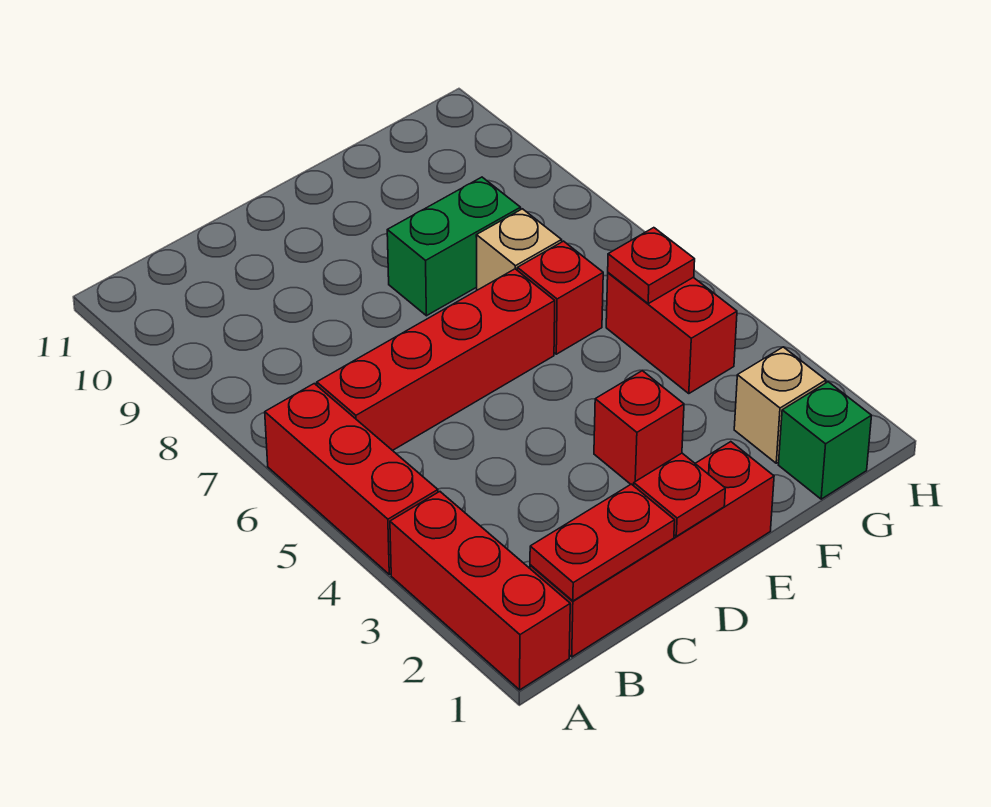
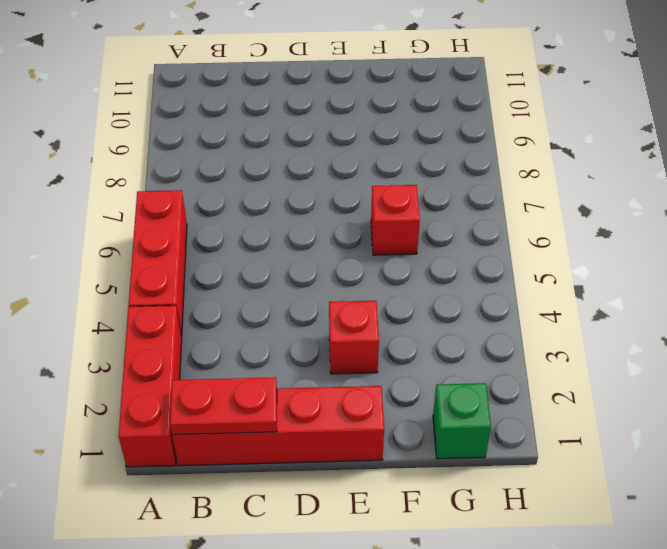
none -> red 1x4 brick [317,269,555,451]
none -> green 1x2 brick [387,177,521,316]
none -> tan 1x1 brick [476,209,562,290]

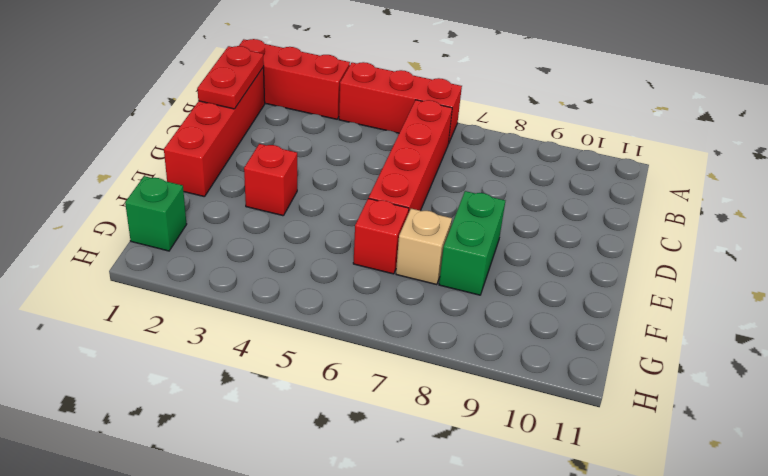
none -> tan 1x1 brick [734,347,826,463]
none -> red 1x2 brick [606,273,737,394]
none -> red 1x1 plate [634,453,725,536]

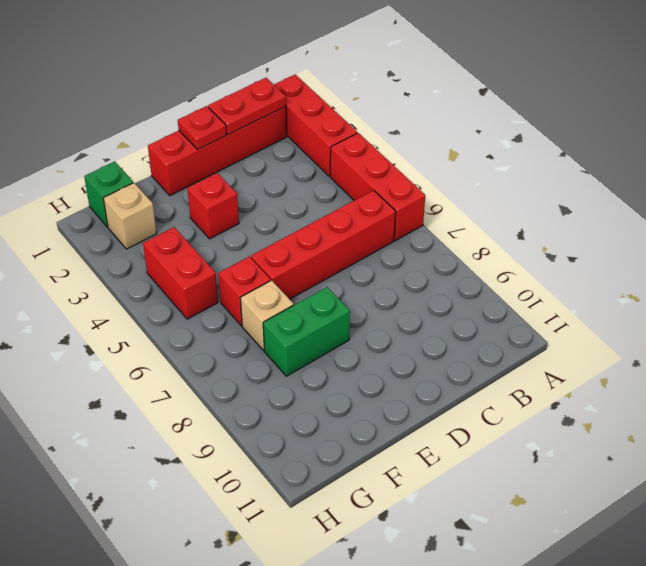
none -> red 1x1 plate [608,228,695,304]

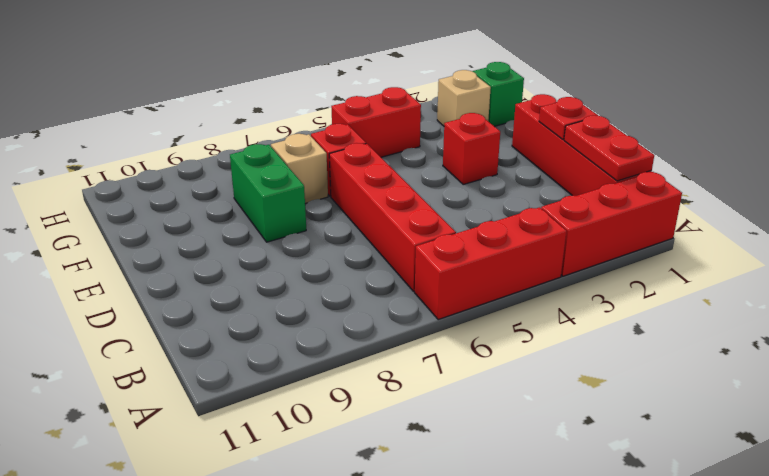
none -> red 1x1 plate [608,228,695,304]

